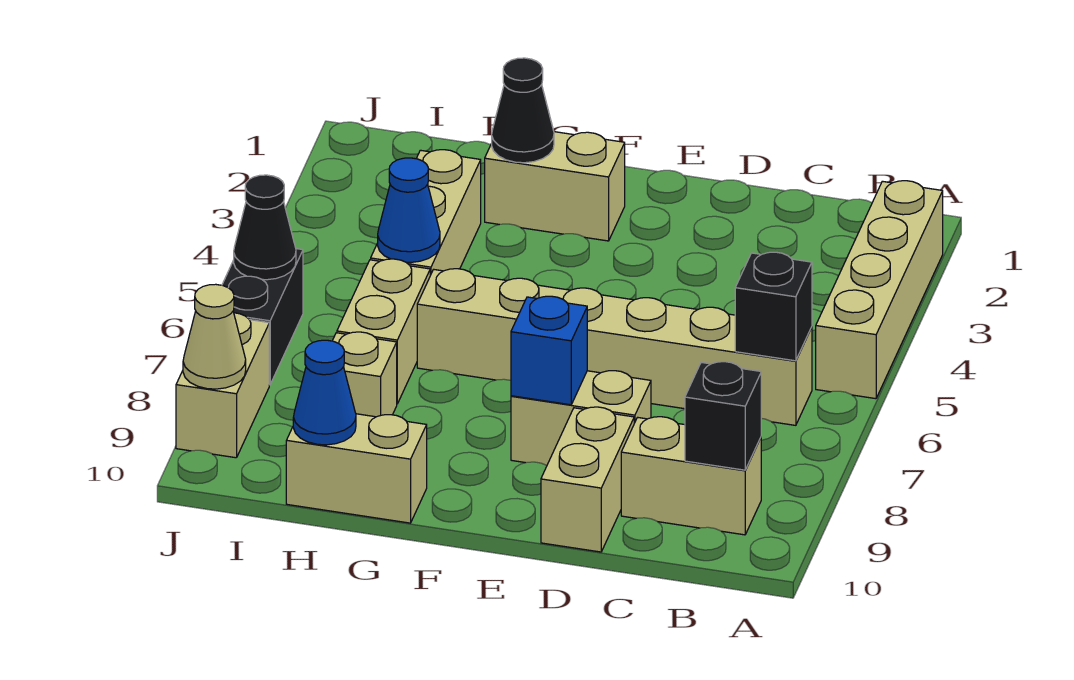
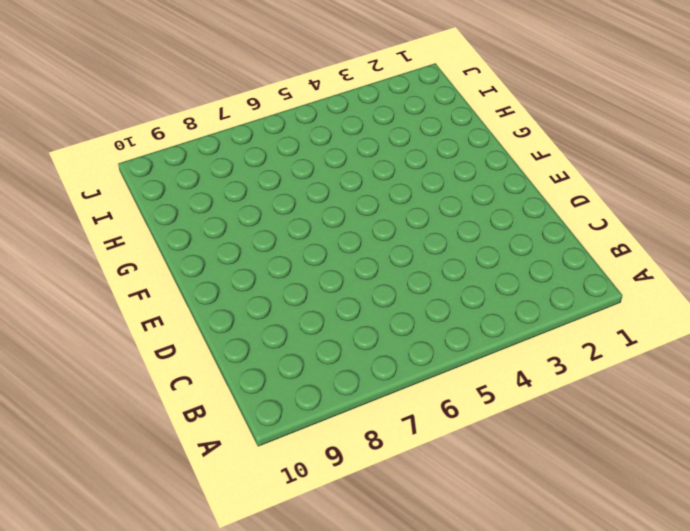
none -> tan 1x4 brick [816,181,943,399]
none -> tan 1x6 brick [417,269,812,425]
none -> tan 1x2 brick [621,417,761,535]

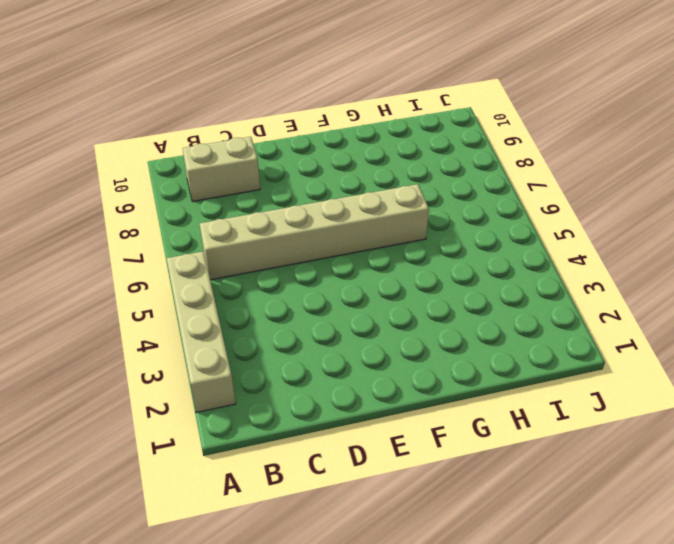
none -> tan 1x2 brick [511,371,651,465]
none -> tan 1x2 brick [541,407,634,552]
none -> tan 1x2 brick [485,132,625,241]

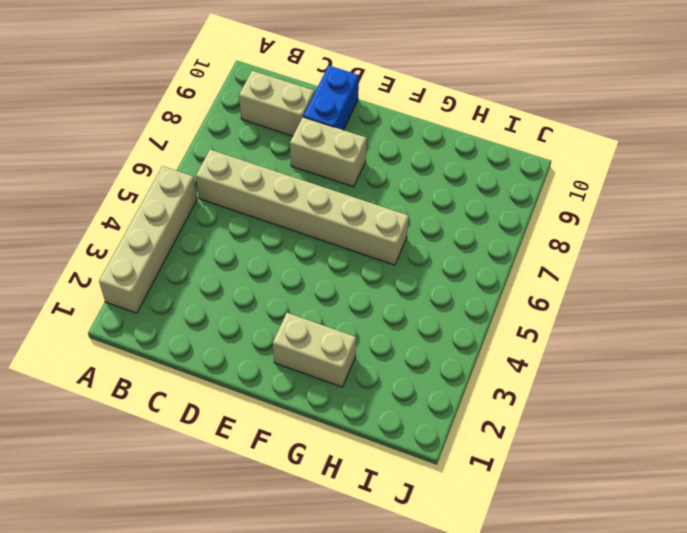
blue 1x2 brick [303,66,359,130] -> tan 1x2 brick [541,407,634,552]
none -> tan 1x2 brick [286,414,427,523]
none -> tan 1x3 brick [371,150,481,275]
none -> tan 1x2 brick [337,259,430,404]

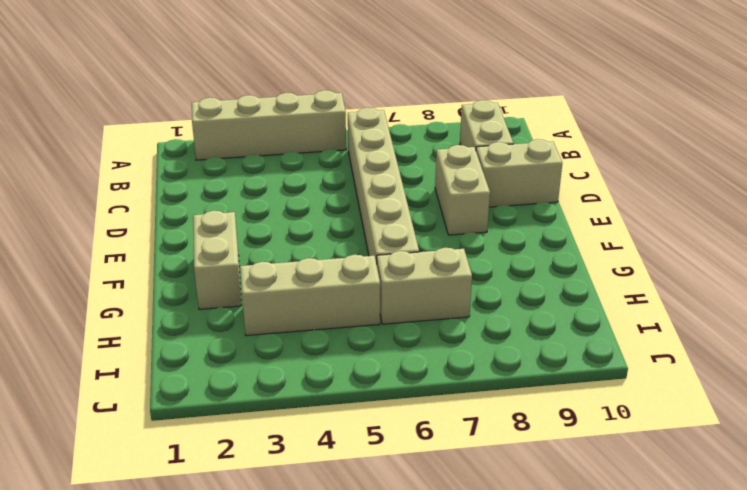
none -> tan 1x2 brick [286,414,427,523]
none -> tan 1x1 brick [333,332,397,417]
none -> black 1x2 brick [222,249,303,385]

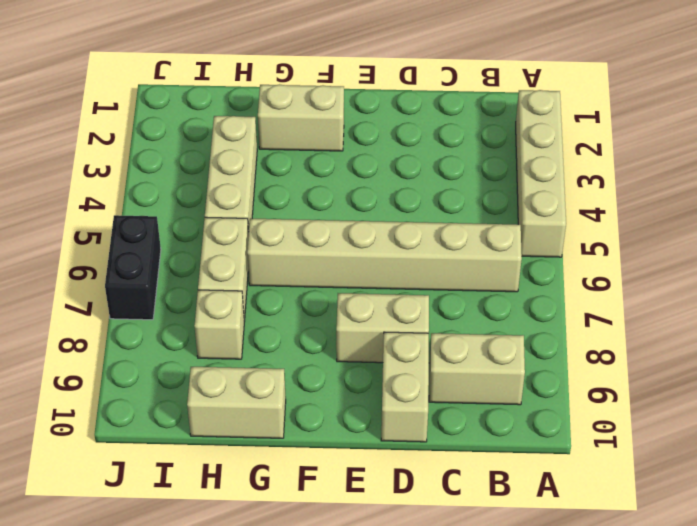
none -> tan 1x2 brick [176,313,269,458]
none -> black 1x1 brick [735,252,812,361]
none -> black 1x1 brick [685,362,761,470]

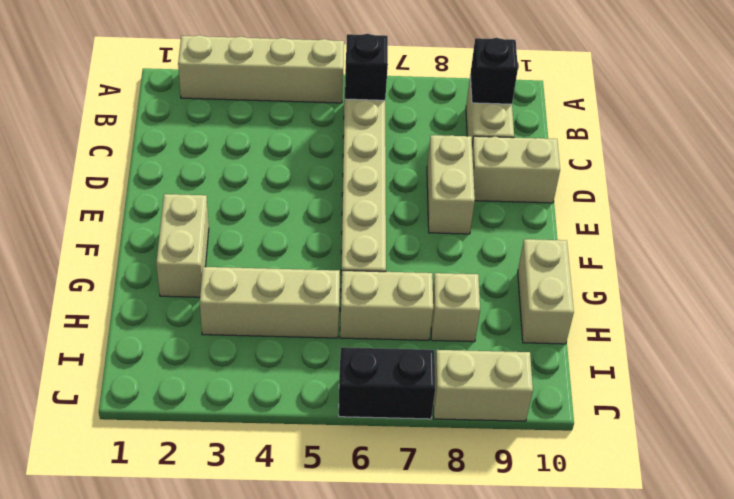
none -> blue 1x1 brick [511,296,587,405]
none -> black 1x1 cone [492,58,554,163]
none -> blue 1x1 cone [378,158,440,262]

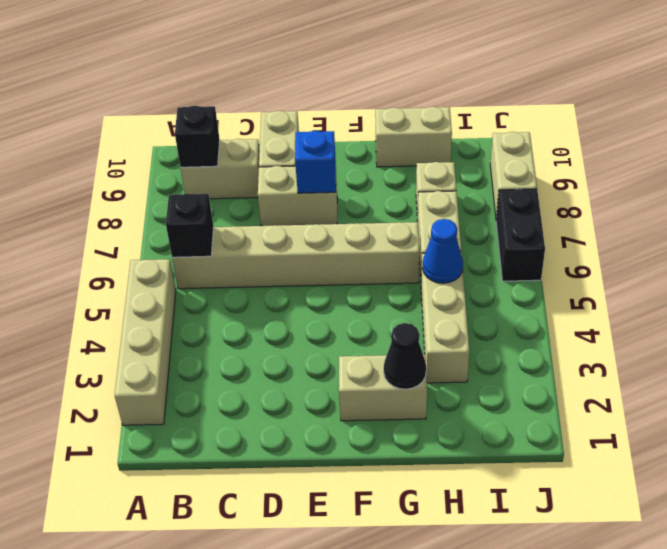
none -> blue 1x1 cone [293,340,356,445]
none -> black 1x1 cone [234,175,296,280]
none -> tan 1x1 cone [183,284,246,389]

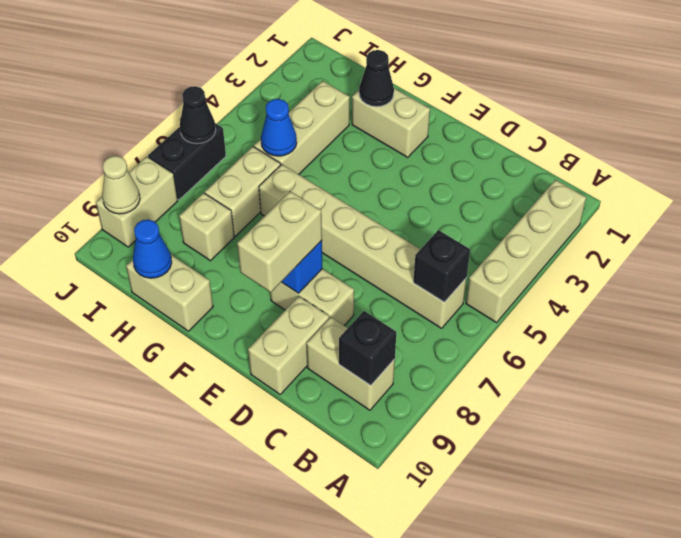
tan 1x2 brick [237,191,322,292] -> none

